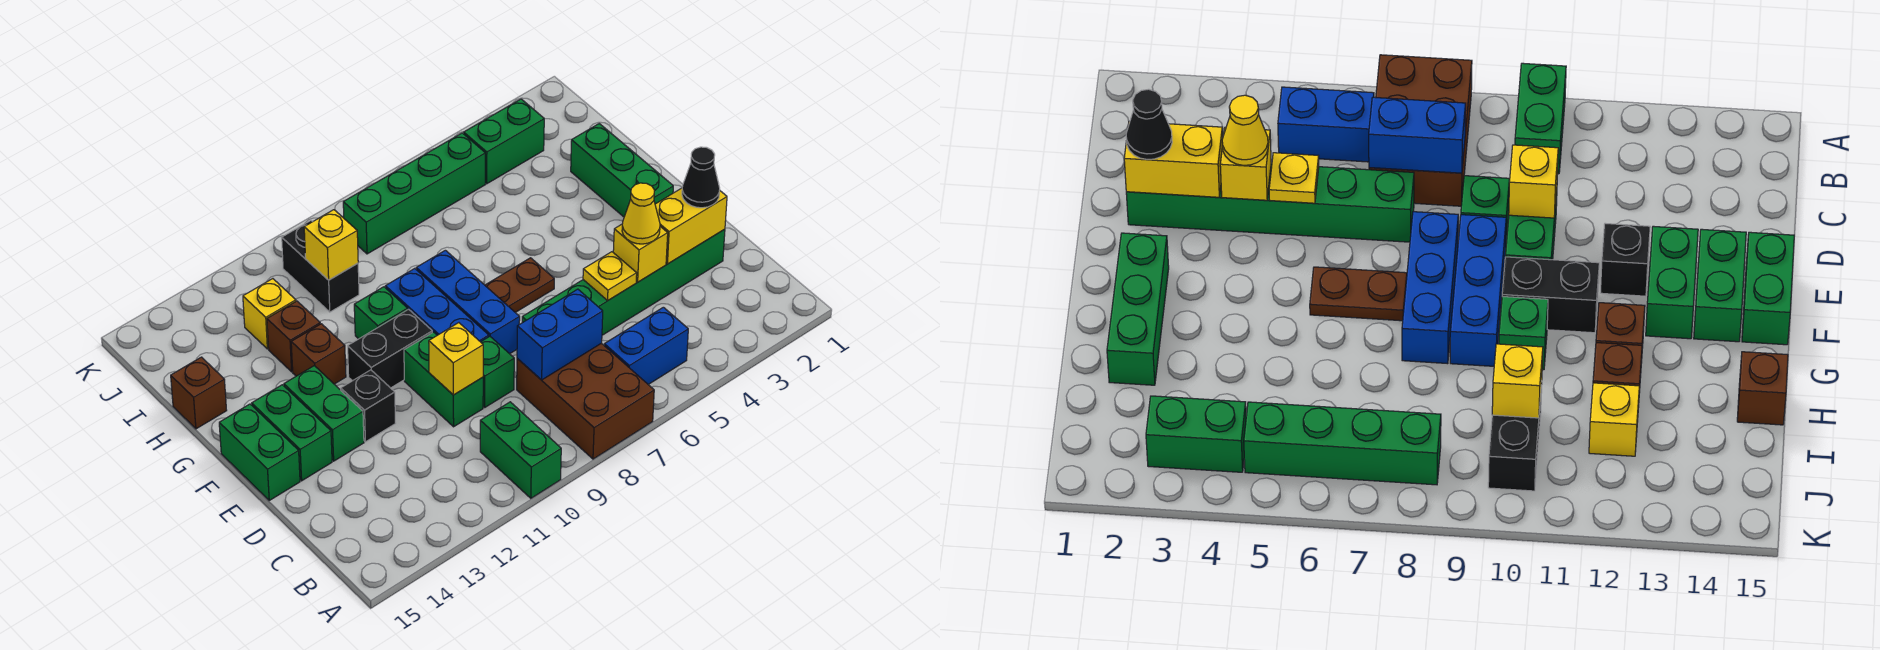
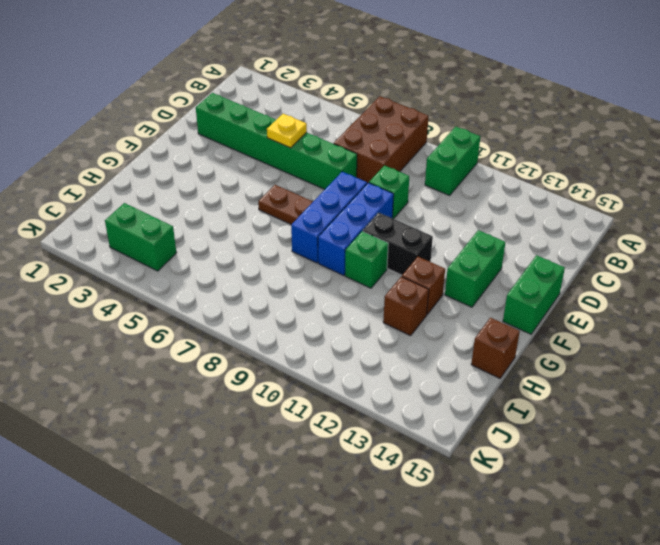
none -> blue 1x2 brick [604,307,688,384]
none -> green 1x2 brick [404,332,483,427]
none -> black 1x1 brick [341,370,396,442]
none -> green 1x2 brick [252,385,332,481]

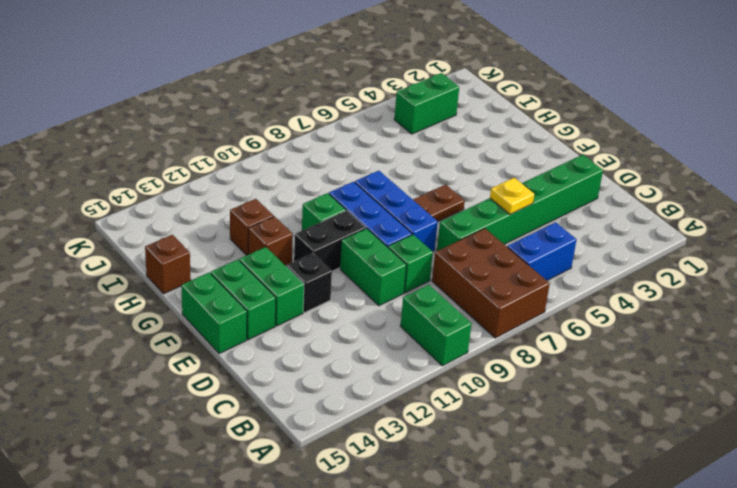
none -> green 1x3 brick [571,124,673,217]
none -> black 1x2 brick [282,221,359,312]
none -> yellow 1x1 brick [243,279,296,349]
none -> green 1x4 brick [343,133,485,254]

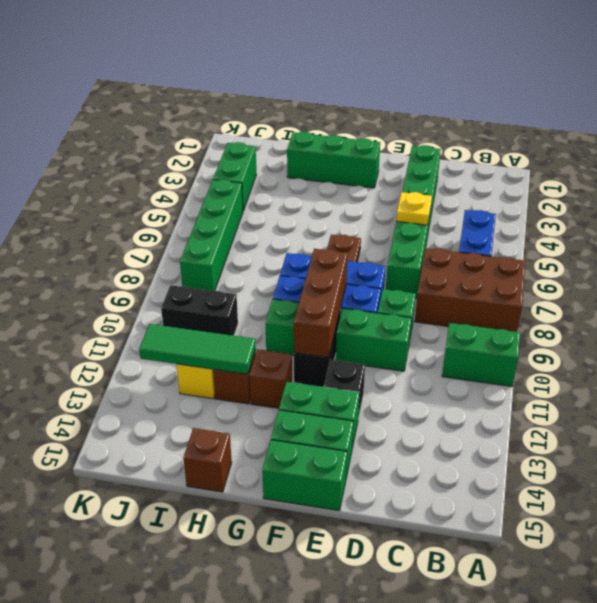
brown 1x3 brick [294,249,348,358] -> none
green 1x3 tile [139,324,256,374] -> none
none -> blue 1x2 brick [517,289,603,380]
none -> yellow 1x2 brick [655,188,727,264]
none -> yellow 1x1 brick [613,224,668,282]
none -> yellow 1x1 brick [429,323,483,395]

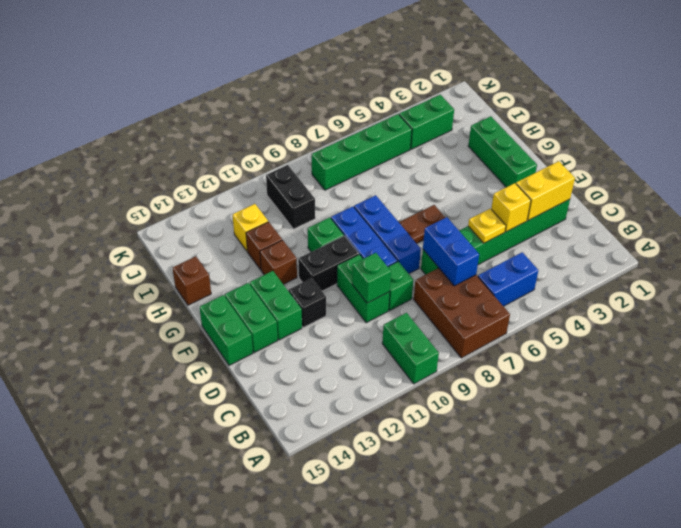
blue 1x2 brick [423,217,479,286] -> blue 1x2 brick turned to [517,289,603,380]
green 1x1 brick [352,253,391,303] -> yellow 1x1 brick [429,323,483,395]
none -> yellow 1x1 brick [304,210,358,280]
none -> black 1x1 cone [682,147,720,208]
none -> yellow 1x1 cone [622,183,660,244]

